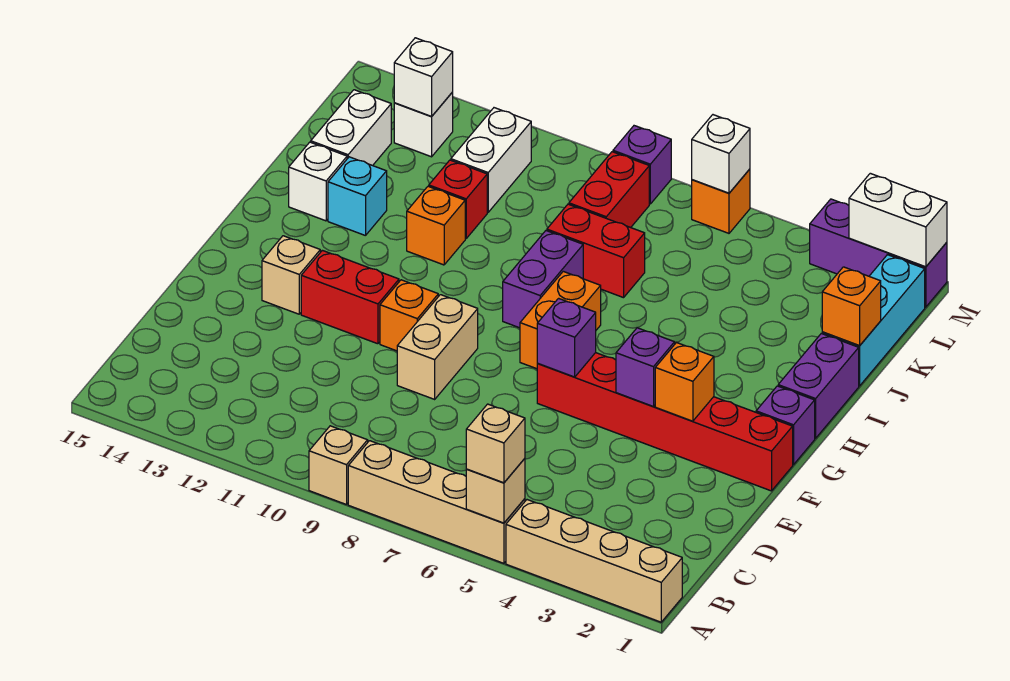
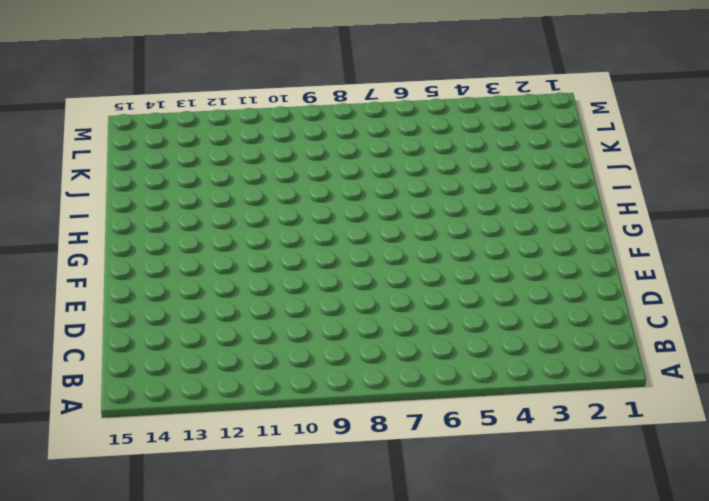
none -> tan 1x4 brick [506,500,682,622]
none -> tan 1x4 brick [348,441,525,563]
none -> tan 1x1 brick [309,426,368,505]
none -> tan 1x2 brick [397,295,478,399]

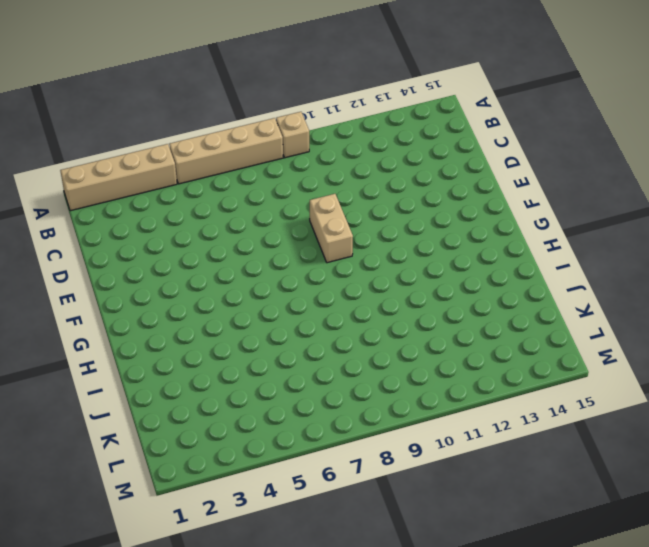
none -> red 1x6 brick [537,353,793,491]
none -> orange 1x1 brick [380,280,438,351]
none -> red 1x2 brick [301,250,399,344]
none -> tan 1x1 brick [262,236,320,314]

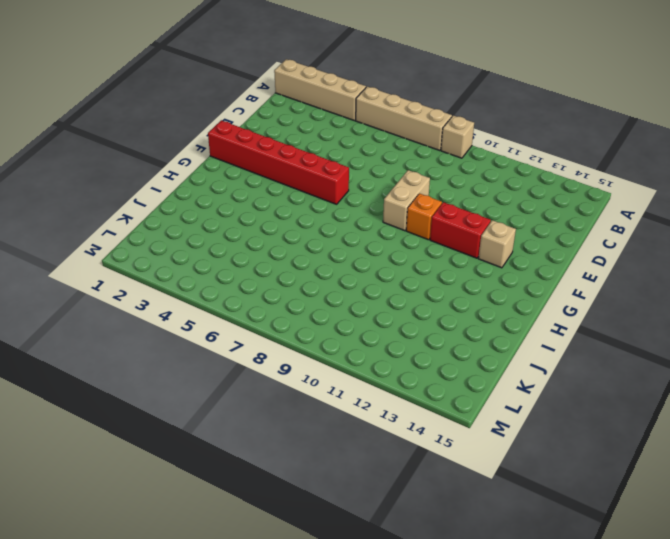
none -> purple 1x1 brick [756,386,815,465]
none -> orange 1x2 brick [520,271,601,369]
none -> purple 1x2 brick [778,333,859,438]
none -> purple 1x2 brick [503,231,583,328]

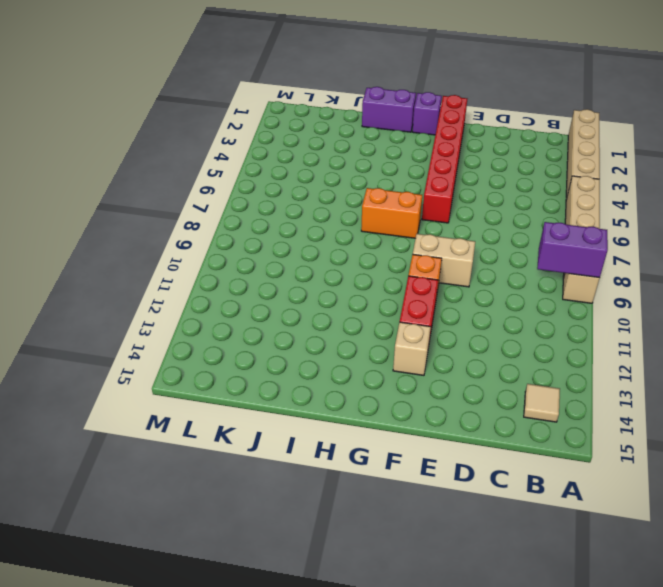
purple 1x2 brick [537,222,608,278] -> purple 1x2 brick moved to [503,231,583,328]
tan 1x1 tile [524,384,560,422] -> none
none -> orange 1x1 brick [407,186,465,265]
none -> cyan 1x1 brick [328,157,387,236]
none -> white 1x1 brick [289,142,347,221]
none -> cyan 1x3 brick [822,255,925,386]

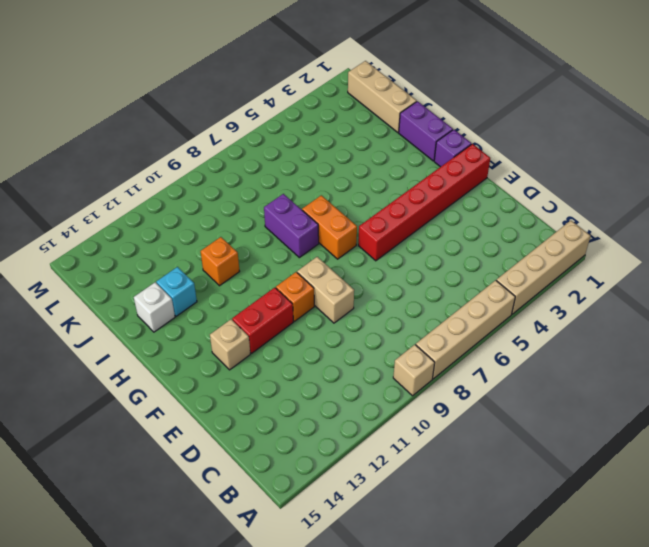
tan 1x3 brick [348,61,417,133] -> cyan 1x3 brick [822,255,925,386]
none -> red 1x2 brick [547,204,645,298]
none -> red 1x1 brick [429,160,487,239]
none -> white 1x2 brick [311,90,391,166]
none -> red 1x2 brick [569,152,649,228]

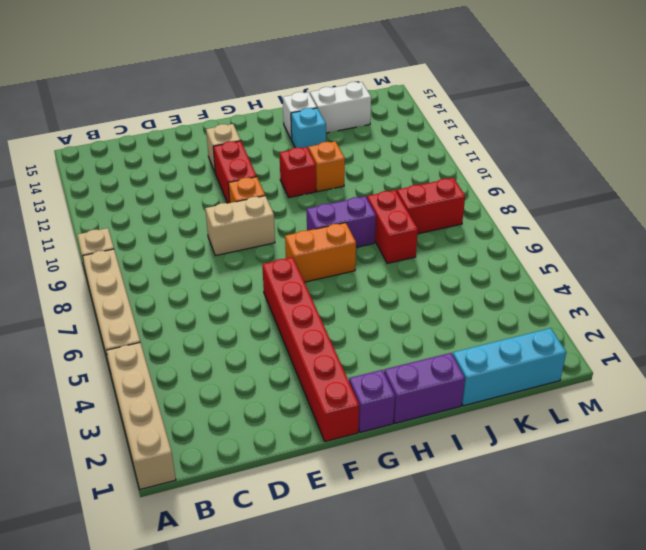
red 1x1 brick [280,147,316,198] -> red 1x1 brick moved to [429,160,487,239]
none -> white 1x2 brick [451,108,531,212]
none -> white 1x1 brick [394,92,453,157]
none -> purple 1x3 brick [810,199,947,307]
none -> orange 1x1 brick [692,169,750,233]

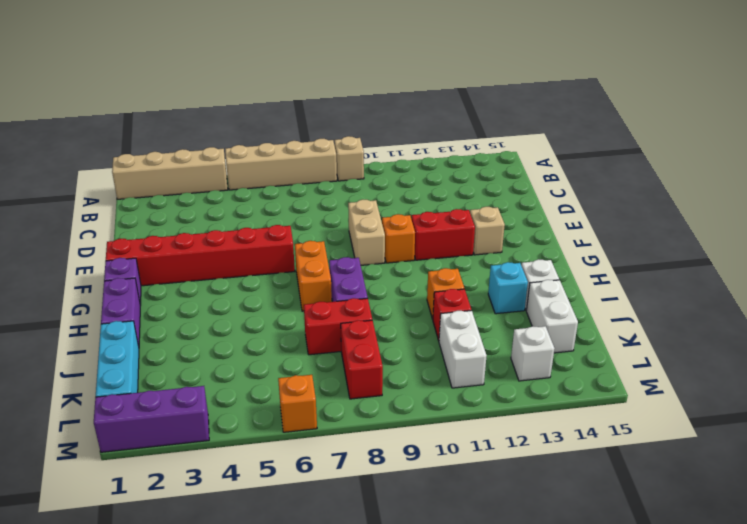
none -> purple 1x1 brick [613,126,671,204]
none -> tan 1x1 brick [466,459,525,523]
none -> orange 1x1 brick [655,342,714,421]
none -> purple 1x1 brick [616,328,675,406]

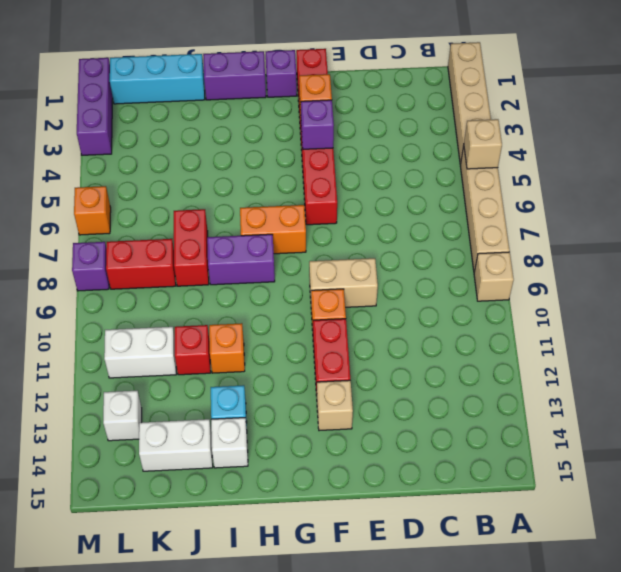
none -> purple 1x1 brick [537,298,596,377]
none -> orange 1x1 brick [822,267,881,346]
none -> white 1x1 brick [394,38,453,117]
none -> white 1x2 brick [849,173,947,267]

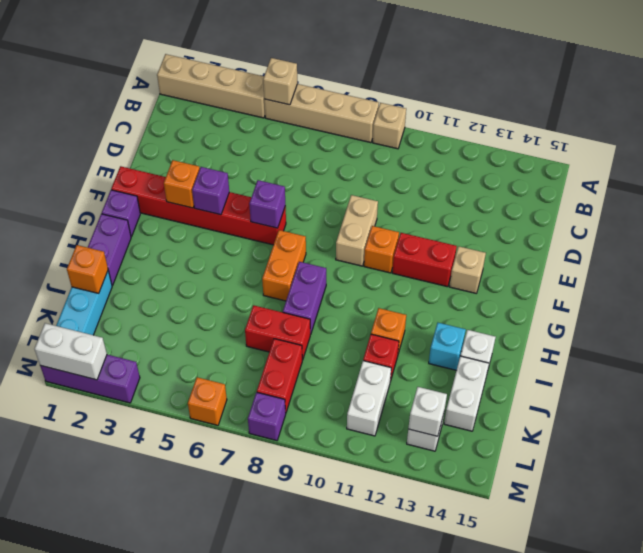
none -> white 1x1 brick [692,115,750,193]
none -> tan 1x1 brick [466,404,525,483]

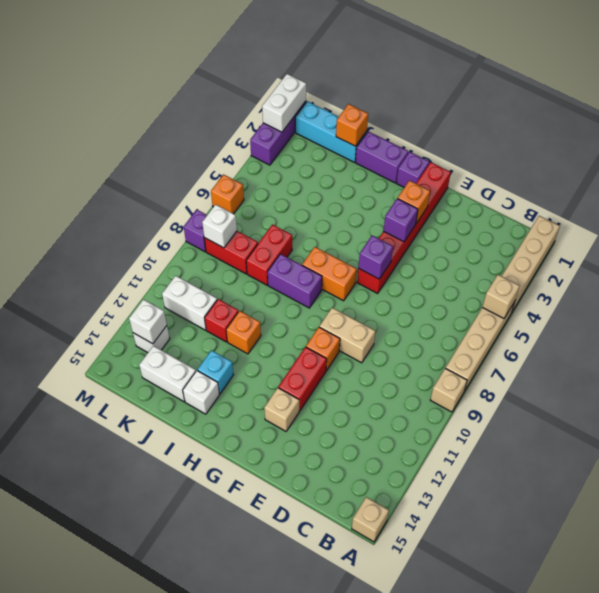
tan 1x1 brick [352,497,389,542] -> tan 1x1 brick moved to [466,404,525,483]
white 1x1 brick [202,205,237,248] -> white 1x1 brick moved to [692,115,750,193]

